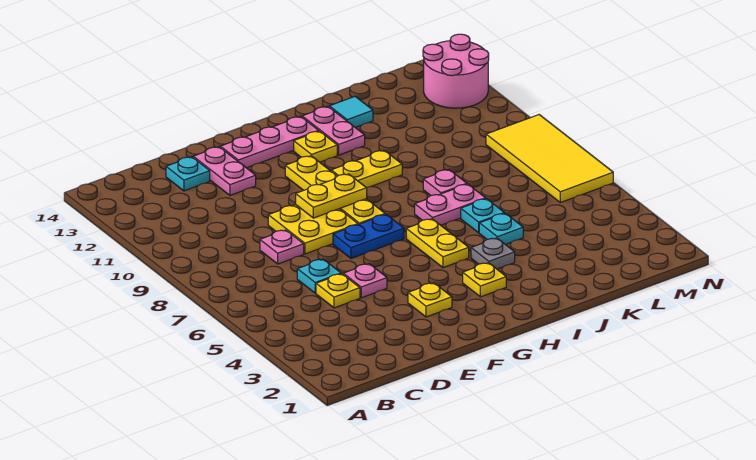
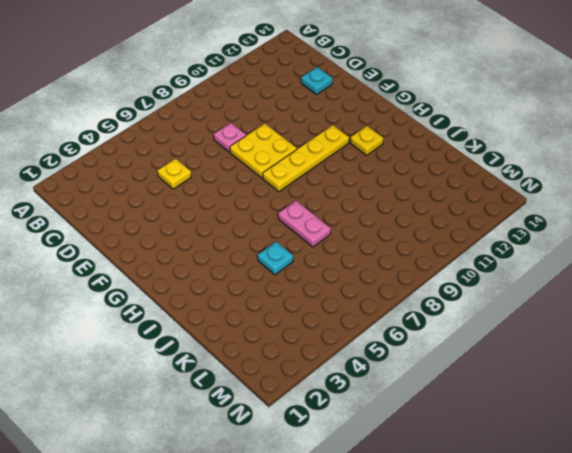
none -> cyan 1x1 plate [297,259,341,293]
none -> pink 1x1 plate [343,264,387,298]
none -> pink 1x2 plate [193,147,256,195]

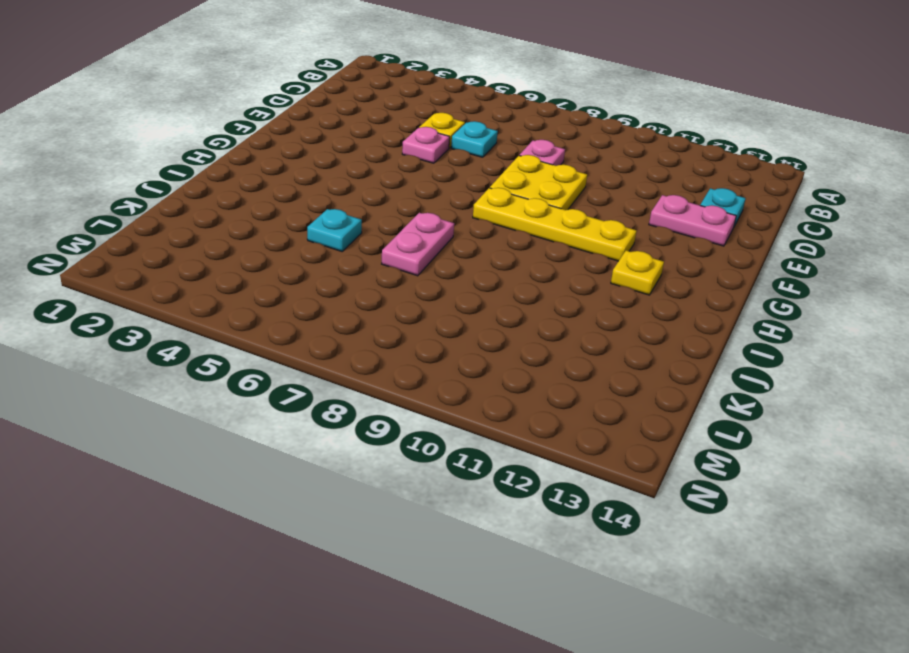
none -> yellow 1x1 plate [408,283,452,317]
none -> blue 1x2 plate [333,214,404,258]
none -> pink 1x3 plate [220,117,318,168]

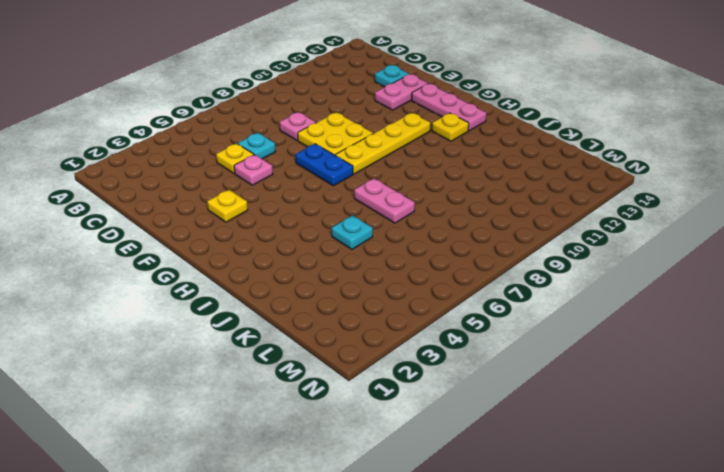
none -> yellow 1x1 plate [463,263,506,297]
none -> yellow 1x2 plate [406,219,469,268]
none -> yellow 1x2 plate [331,150,402,187]

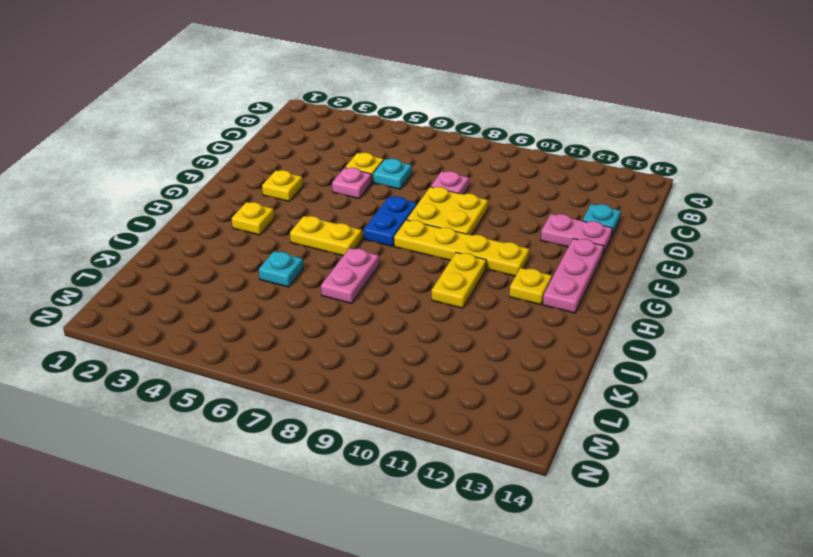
none -> grey 1x1 plate [471,238,515,269]
none -> pink 1x2 plate [302,107,365,155]
none -> cyan 1x1 plate [461,199,505,233]

